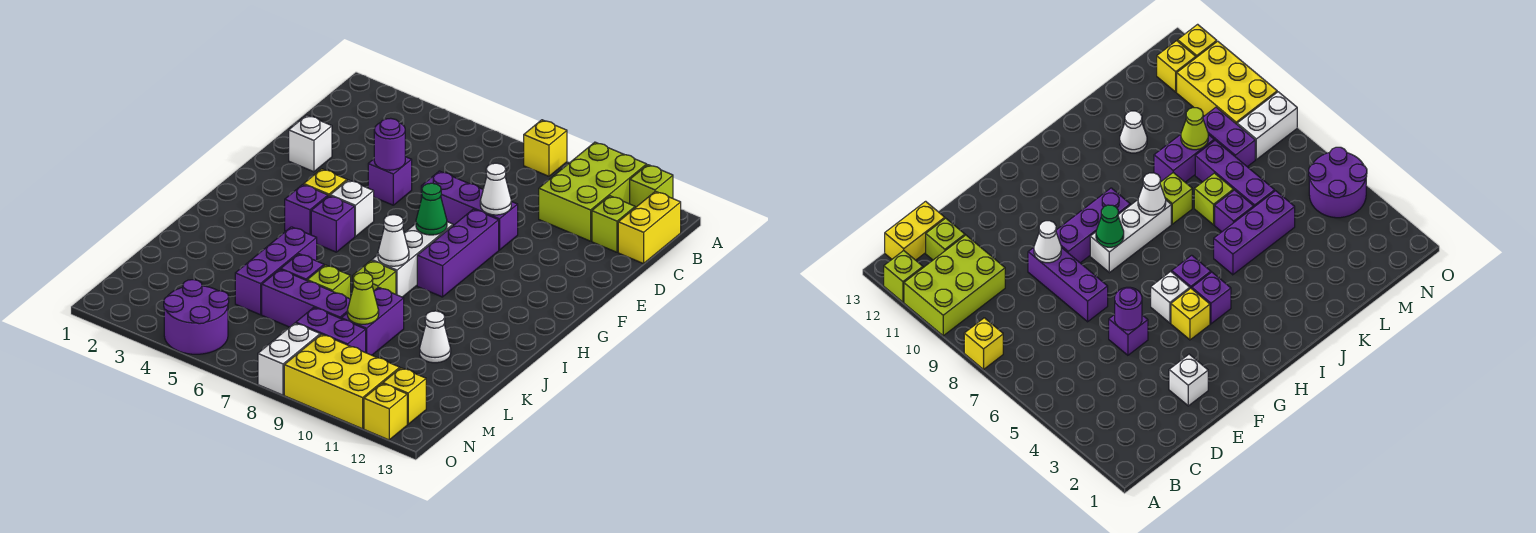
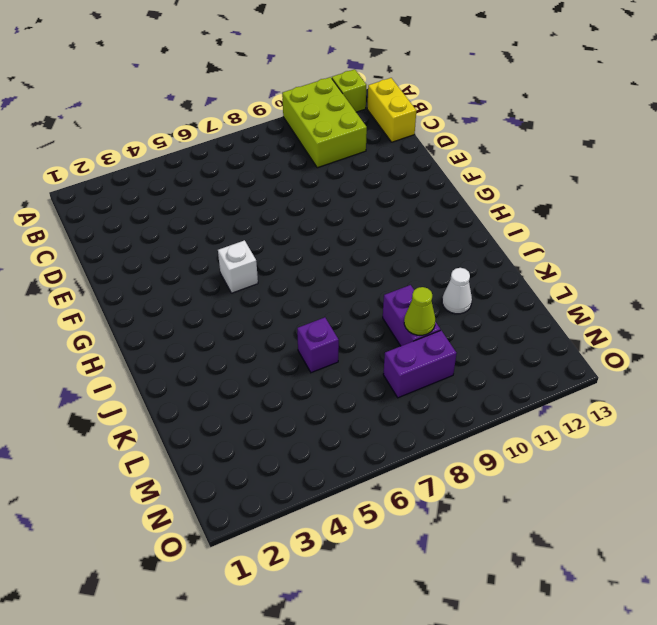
none -> yellow 1x1 brick [524,120,567,176]
none -> lime 1x1 brick [592,196,635,252]
none -> white 1x1 brick [289,115,332,172]
none -> purple 1x1 brick [368,157,412,205]

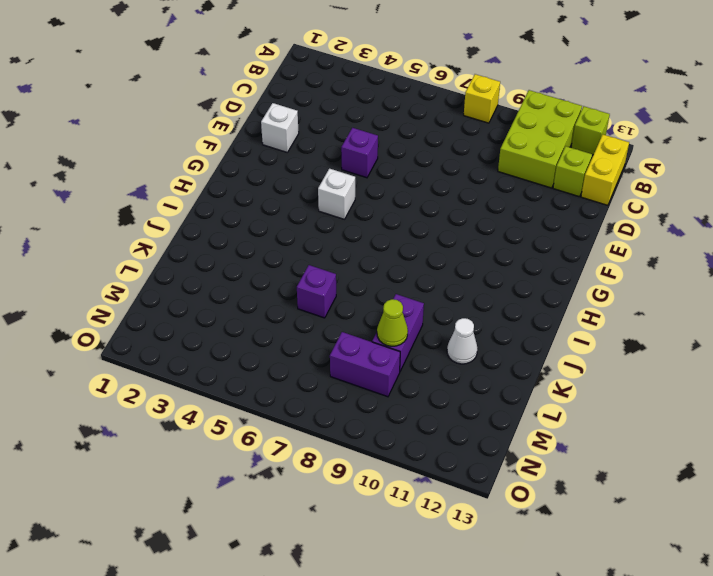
none -> purple 1x3 brick [421,171,518,250]
none -> purple 1x3 brick [417,209,499,297]
none -> yellow 1x1 brick [304,169,347,196]
none -> white 1x3 brick [372,222,453,297]

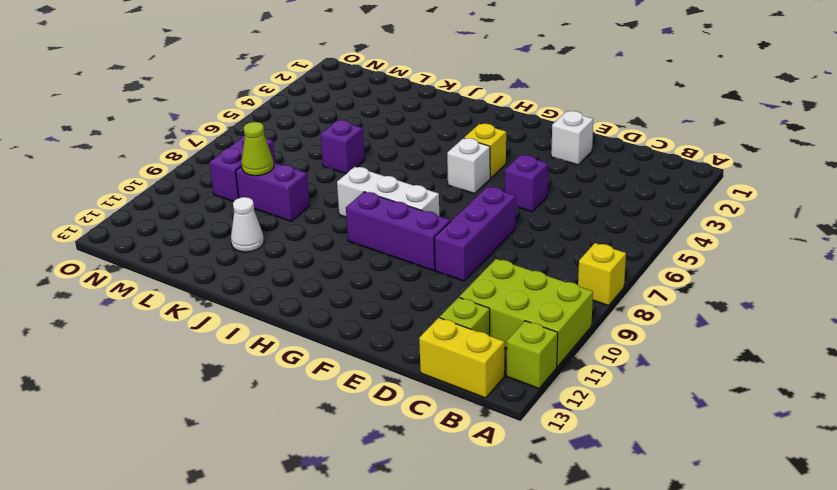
none -> purple 1x1 brick [285,184,328,235]
none -> purple 1x1 brick [311,196,355,252]
none -> purple 1x3 brick [235,227,317,315]
none -> lime 1x1 brick [353,260,396,294]

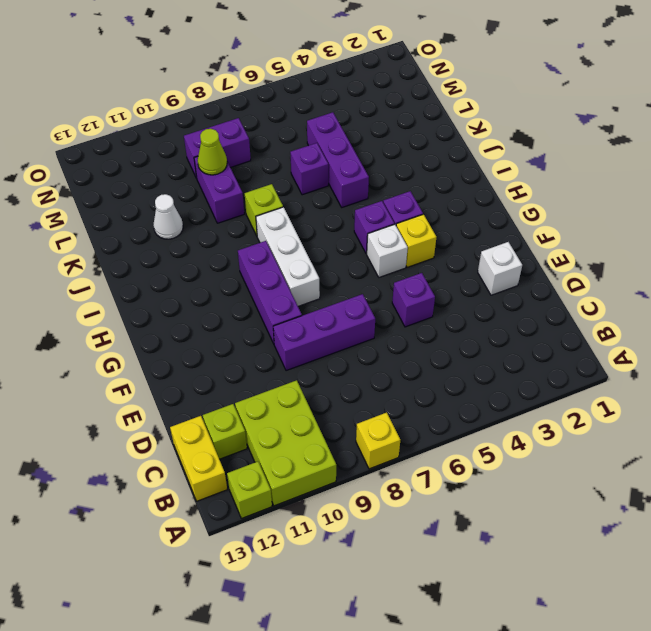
none -> lime 1x1 brick [307,265,351,299]
none -> purple 1x3 brick [262,269,350,327]
none -> purple 2x2 round brick [164,280,229,354]
none -> white 1x2 brick [258,323,320,395]

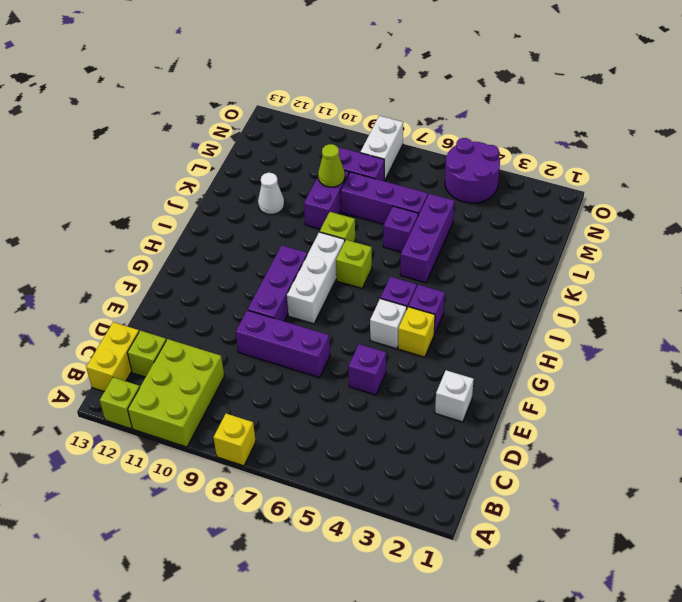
lime 1x1 brick [336,240,372,288] -> lime 1x1 brick moved to [307,265,351,299]
none -> yellow 2x3 brick [284,334,400,429]
none -> yellow 1x1 brick [383,368,426,424]
none -> yellow 1x1 brick [364,384,407,440]
none -> purple 1x1 round brick [374,118,405,170]

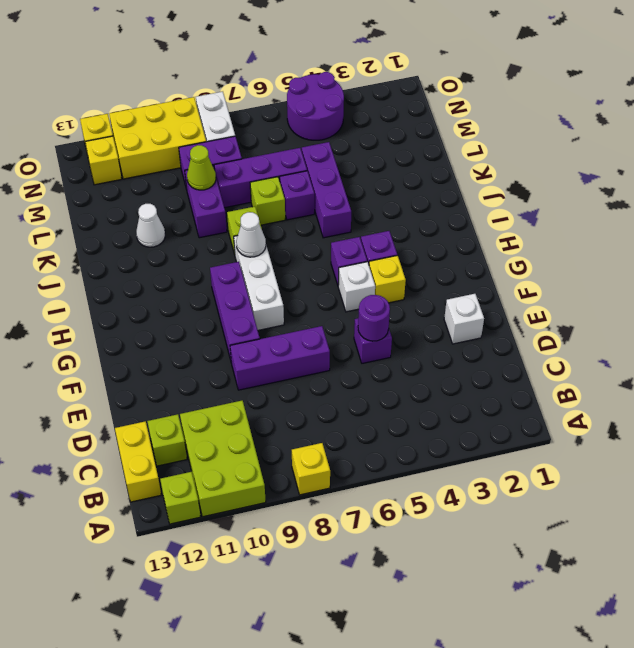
none -> white 1x1 cone [480,163,511,215]
none -> green 1x1 cone [416,183,447,235]

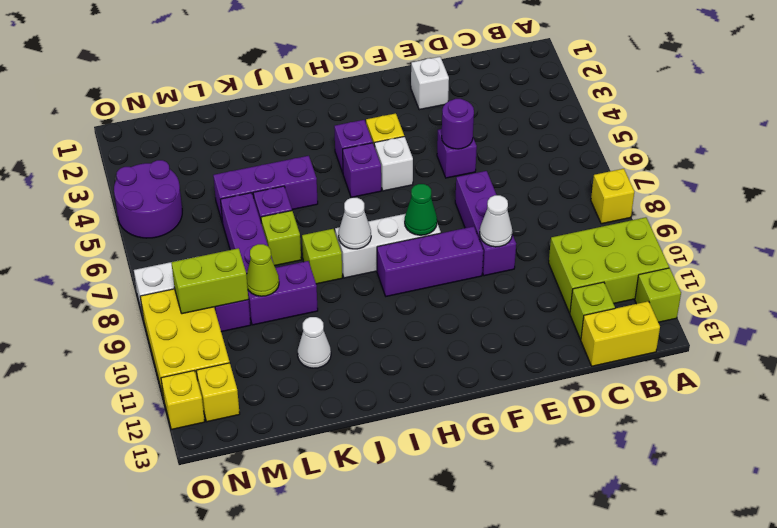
lime 1x2 brick [171,248,248,314] -> none

